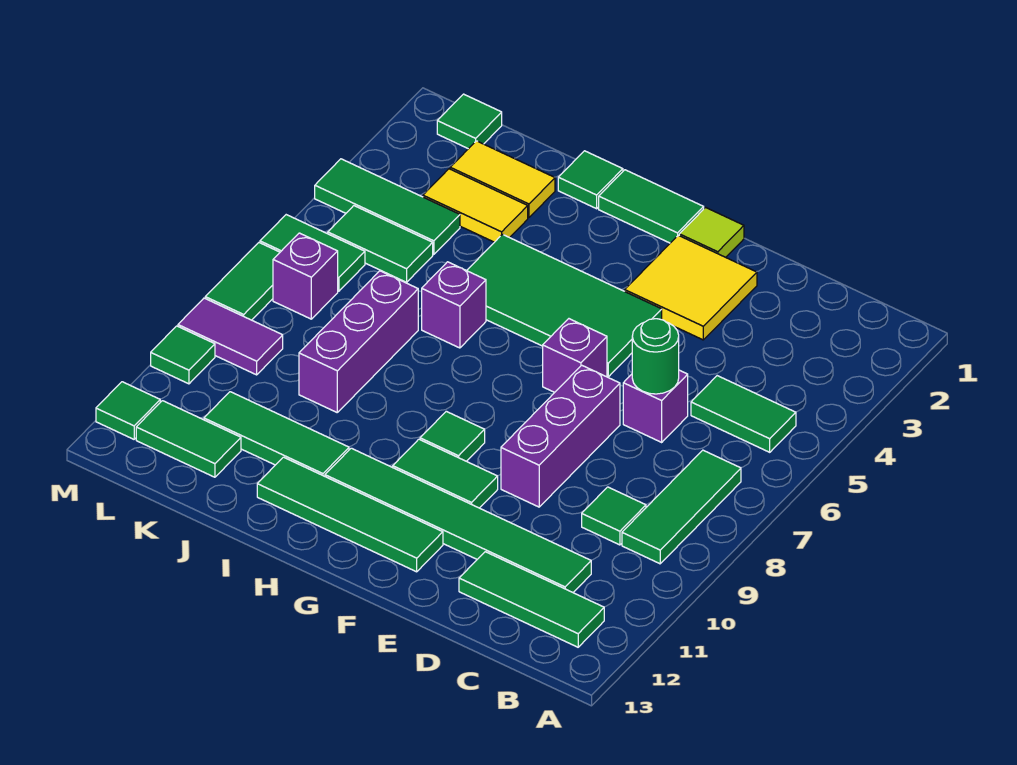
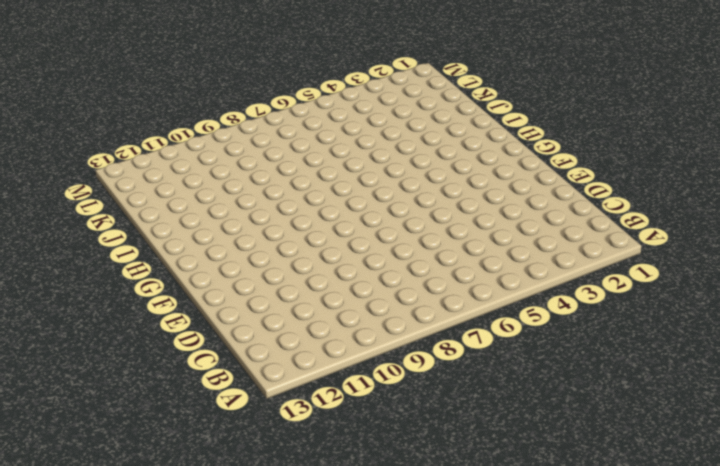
none -> green 1x2 tile [691,376,796,452]
none -> green 1x3 tile [622,450,741,564]
none -> green 1x3 tile [459,552,604,647]
none -> green 1x1 tile [582,487,646,545]

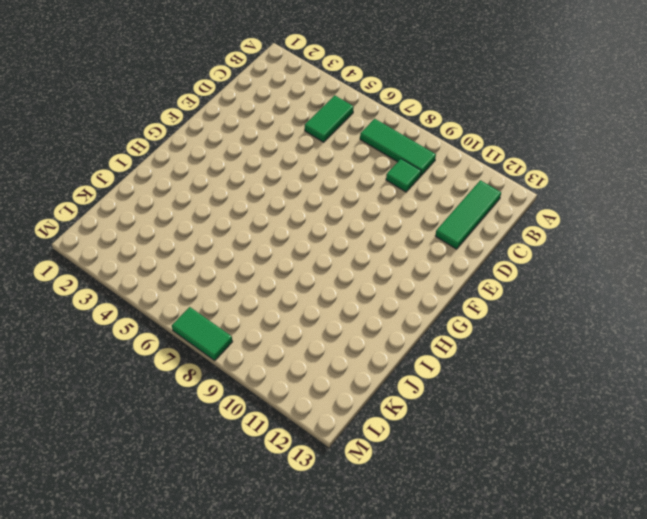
none -> green 1x6 tile [325,448,591,592]
none -> purple 1x1 brick [623,370,688,442]
none -> yellow 2x2 tile [625,235,757,340]
none -> purple 1x3 brick [501,365,620,507]

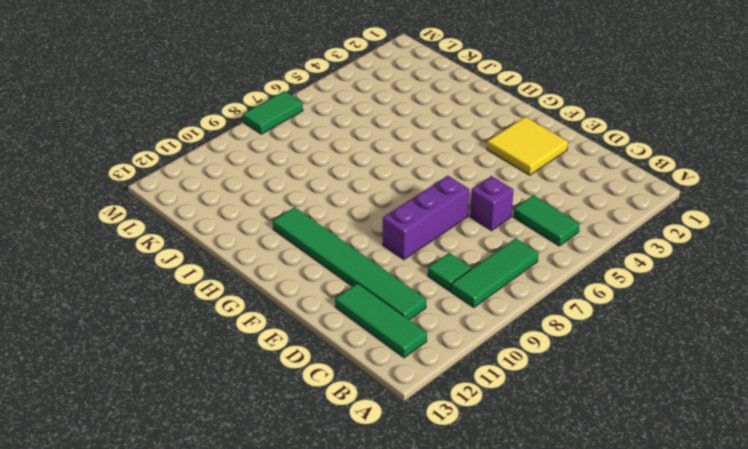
none -> lime 1x1 tile [679,208,744,257]
none -> green 2x4 tile [467,234,662,377]
none -> purple 1x1 brick [543,319,607,392]
none -> green 1x2 tile [393,439,498,508]

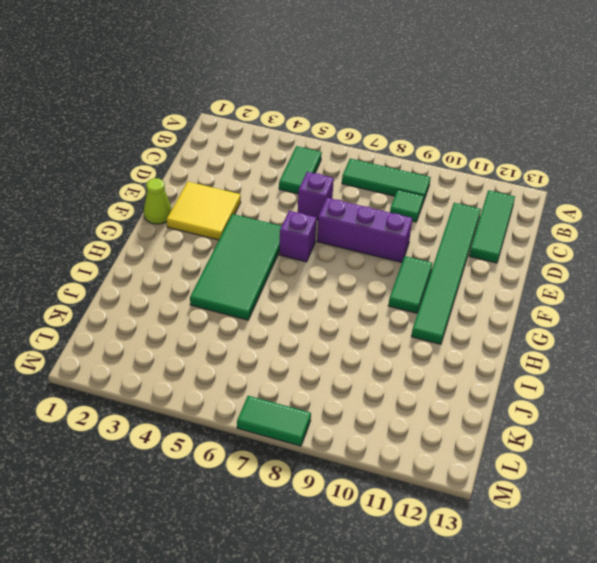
lime 1x1 cone [144,178,172,224] -> lime 1x1 tile [679,208,744,257]
none -> green 1x4 tile [257,457,443,572]
none -> green 1x2 tile [599,170,704,243]
none -> green 1x1 tile [420,411,485,461]
none -> green 1x1 tile [558,151,623,209]

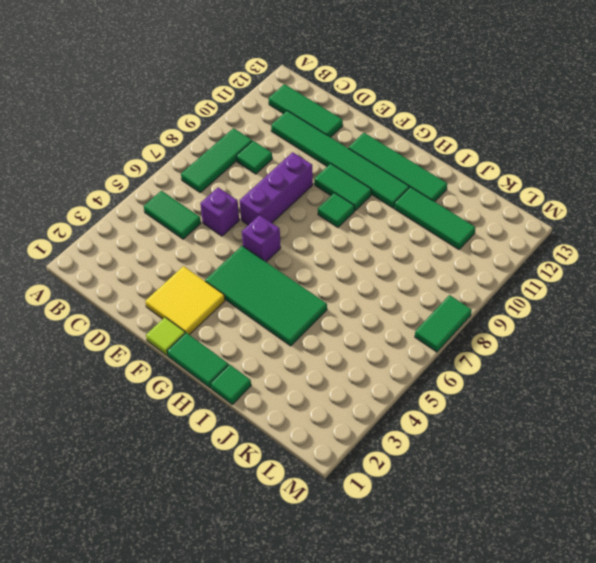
none -> purple 1x1 brick [422,262,486,348]
none -> yellow 1x2 tile [450,141,555,218]
none -> yellow 1x2 tile [423,169,528,242]
none -> purple 1x3 brick [299,271,418,412]

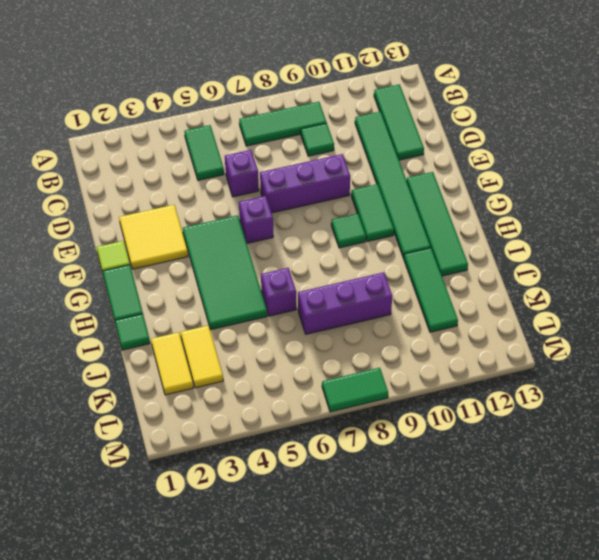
none -> green 1x3 tile [315,159,460,254]
none -> green 1x2 tile [328,206,433,282]
none -> green 1x2 tile [136,401,241,477]
none -> green 1x1 tile [437,94,502,149]

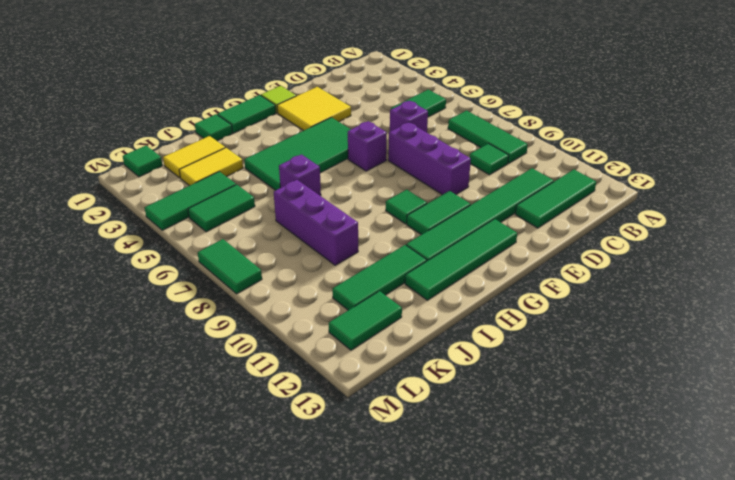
none -> green 1x2 tile [260,215,365,291]
none -> purple 1x1 brick [273,233,338,319]
none -> purple 1x2 tile [178,298,283,375]
none -> green 1x1 tile [151,326,215,384]

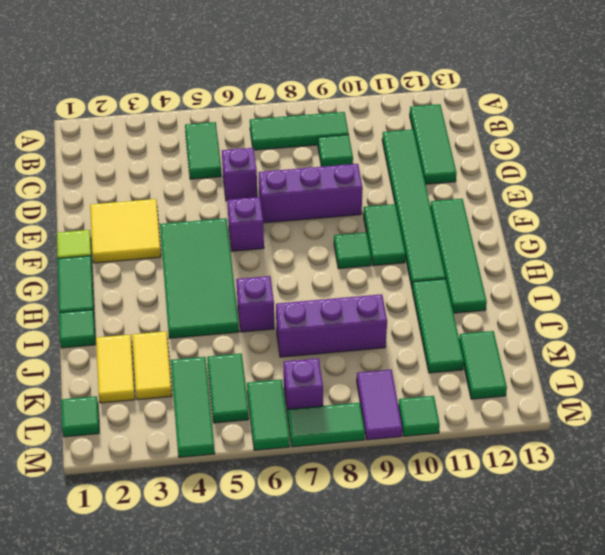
none -> green 1x1 tile [96,382,160,439]
none -> green 1x1 round brick [632,319,679,394]

